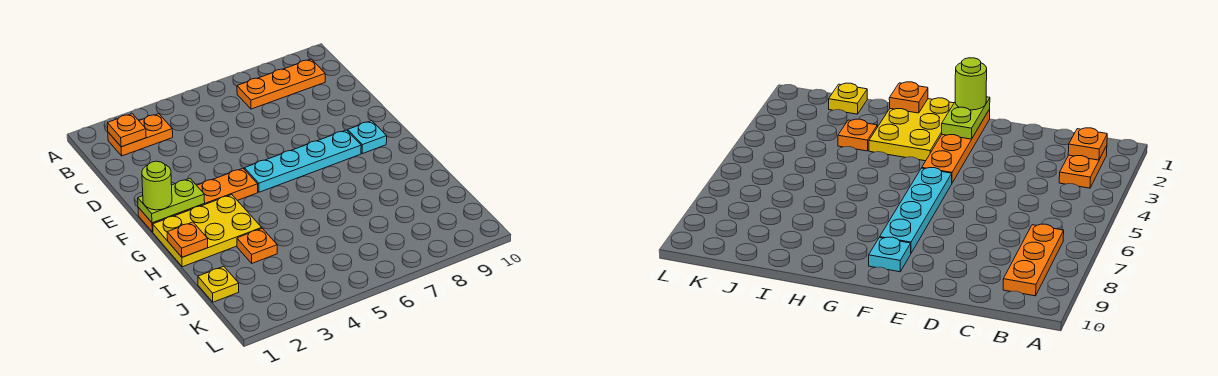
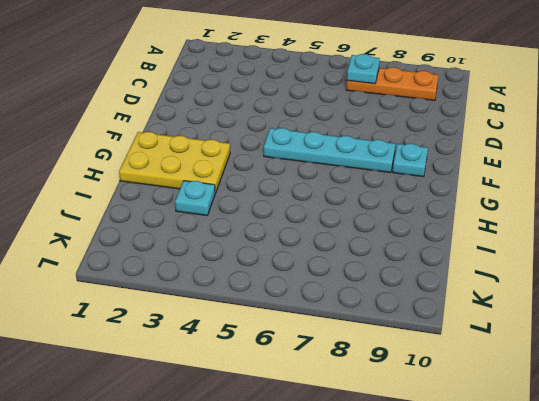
cyan 1x1 plate [347,54,380,84] -> none
cyan 1x1 plate [175,181,215,215] -> orange 1x1 plate [237,228,277,263]
none -> orange 1x2 plate [108,114,173,156]
none -> orange 1x4 plate [138,168,258,232]
none -> yellow 1x1 plate [198,266,239,302]

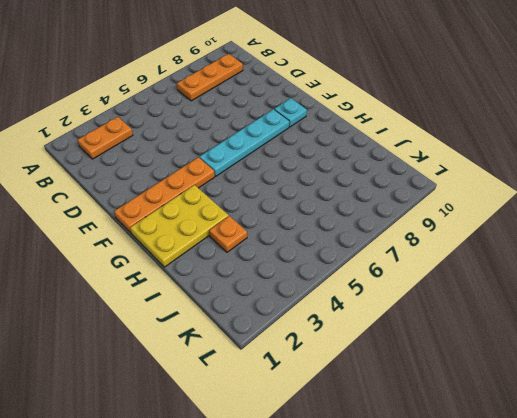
none -> yellow 1x1 plate [198,266,239,302]
none -> orange 1x1 plate [107,114,146,147]
none -> lime 1x2 plate [138,179,205,223]

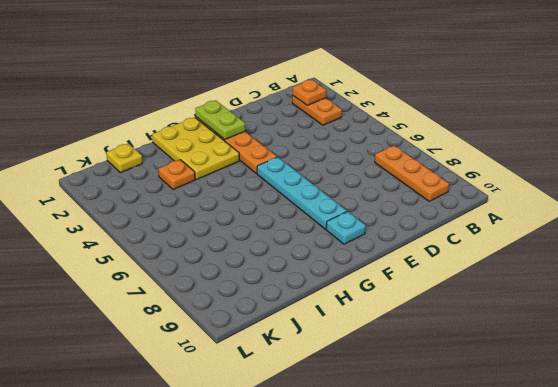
none -> orange 1x1 plate [167,222,208,257]
none -> lime 1x1 round brick [142,161,172,210]

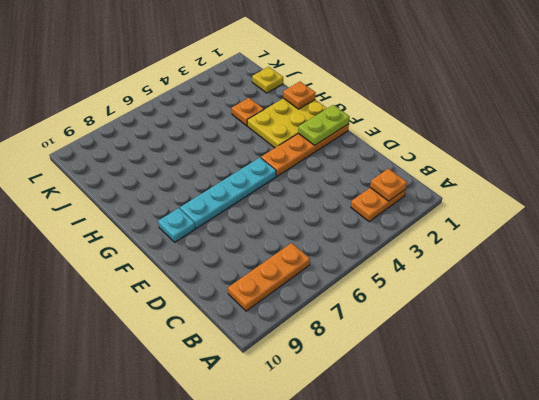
none -> lime 1x1 round brick [142,161,172,210]

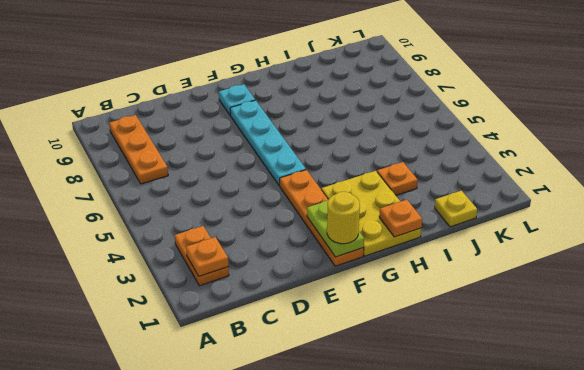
yellow 1x1 round brick [327,192,360,244] -> lime 1x1 round brick [142,161,172,210]

